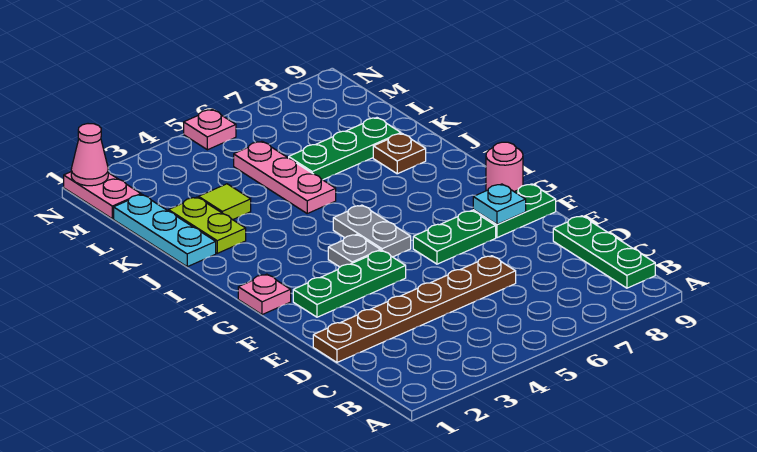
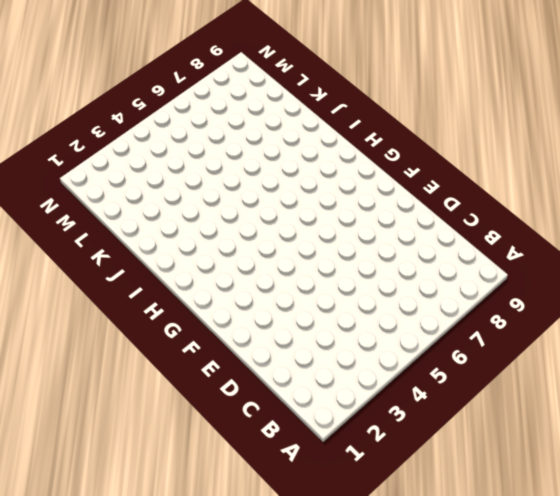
none -> green 1x3 plate [553,216,655,288]
none -> brown 1x6 plate [313,256,516,362]
none -> green 1x3 plate [293,250,406,317]

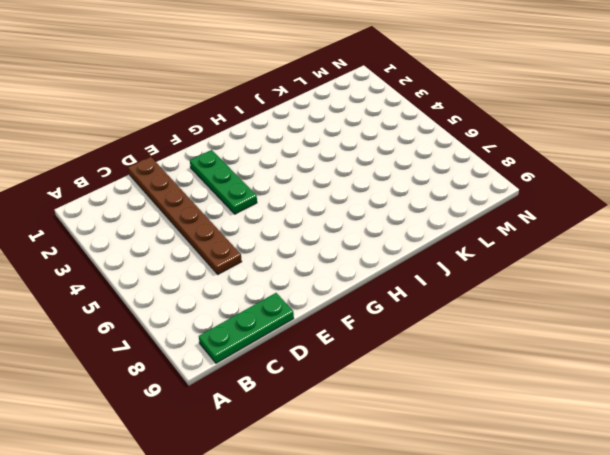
none -> green 1x2 plate [413,211,496,264]
none -> green 1x2 plate [473,184,556,238]
none -> pink 1x1 plate [238,274,291,315]

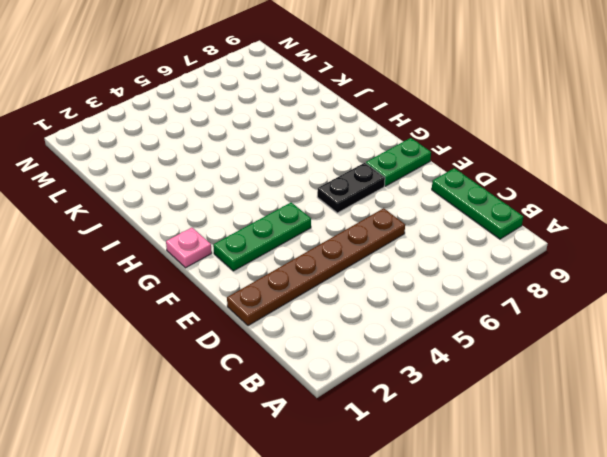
black 1x2 plate [317,163,385,213] -> green 1x2 plate [413,211,496,264]
none -> grey 1x1 plate [328,234,381,267]
none -> grey 1x2 plate [333,205,411,257]
none -> pink 1x1 round brick [486,142,523,192]

